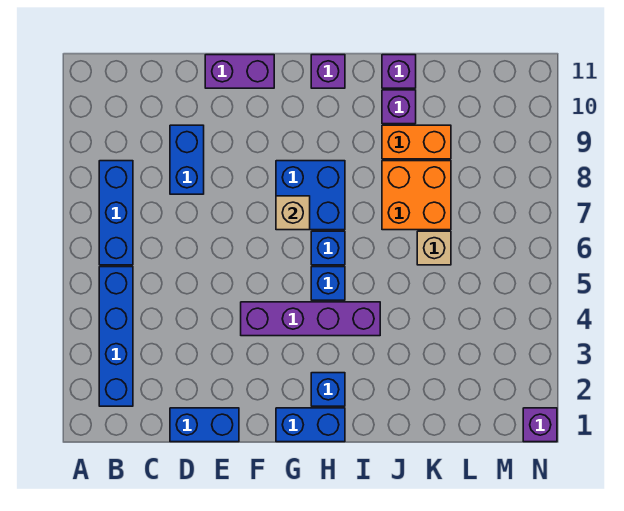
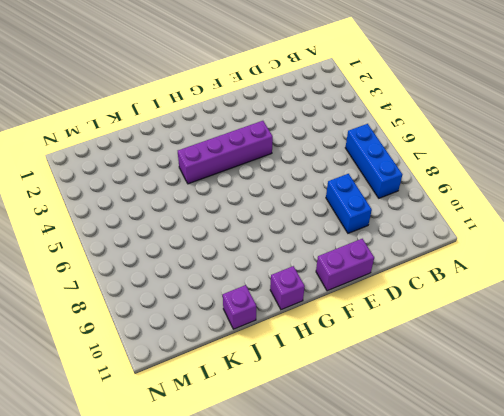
none -> blue 1x4 brick [99,267,133,406]
none -> blue 1x2 brick [170,408,239,442]
none -> blue 1x2 brick [276,408,345,442]

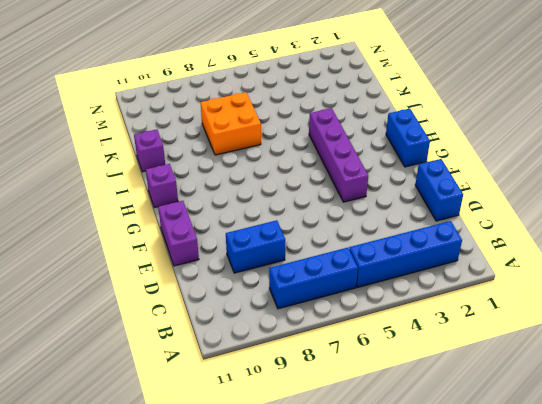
none -> blue 2x2 brick [276,161,345,230]
none -> blue 1x1 brick [311,373,345,406]
none -> blue 1x1 brick [311,267,345,300]

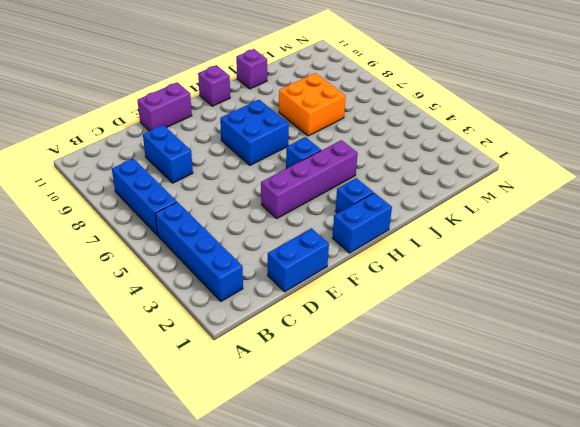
none -> blue 1x1 brick [311,231,345,265]
none -> orange 1x2 brick [382,125,451,159]
none -> purple 1x1 brick [382,90,416,124]

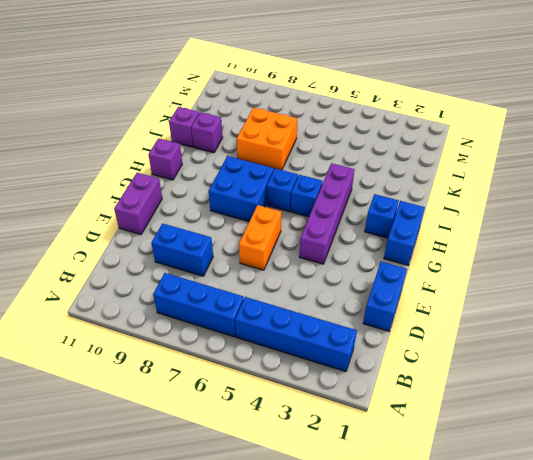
orange 1x2 brick [239,205,281,270] -> orange 1x2 brick moved to [382,125,451,159]
none -> tan 1x1 brick [417,231,451,265]
none -> purple 1x1 brick [523,408,557,442]
none -> tan 1x1 brick [276,196,310,230]

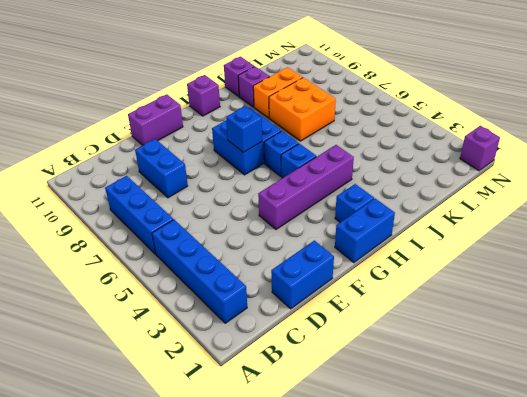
blue 1x1 brick [226,106,262,152] -> tan 1x1 brick [276,196,310,230]
none -> tan 1x1 brick [417,231,451,265]

